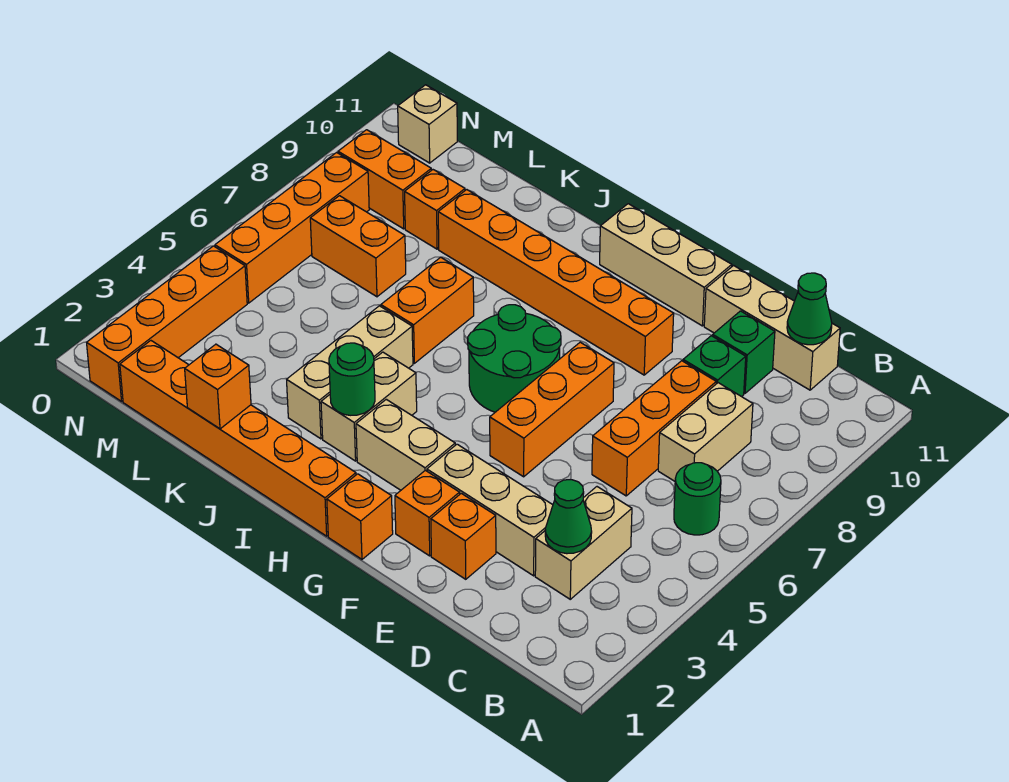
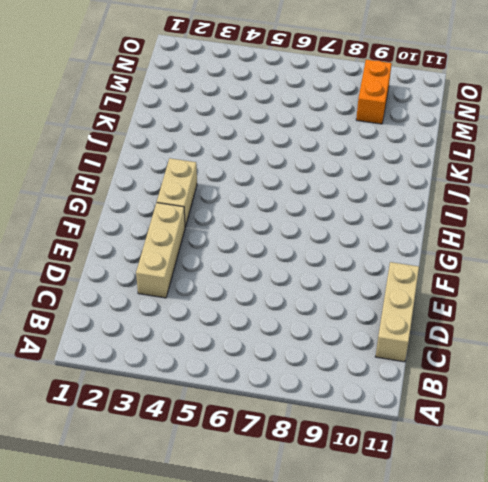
none -> green 1x1 round brick [674,463,721,535]
none -> tan 1x2 brick [535,487,632,599]
none -> tan 1x2 brick [658,383,753,481]
none -> orange 1x3 brick [592,361,716,496]

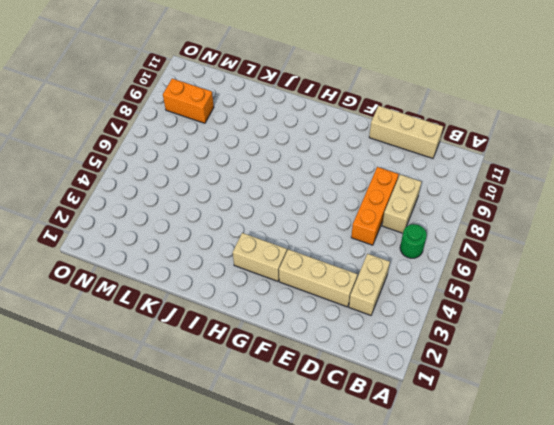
none -> green 1x1 brick [683,336,746,397]
none -> green 1x1 brick [713,311,775,393]
none -> orange 1x1 brick [431,493,496,579]
none -> orange 1x1 brick [395,470,460,556]

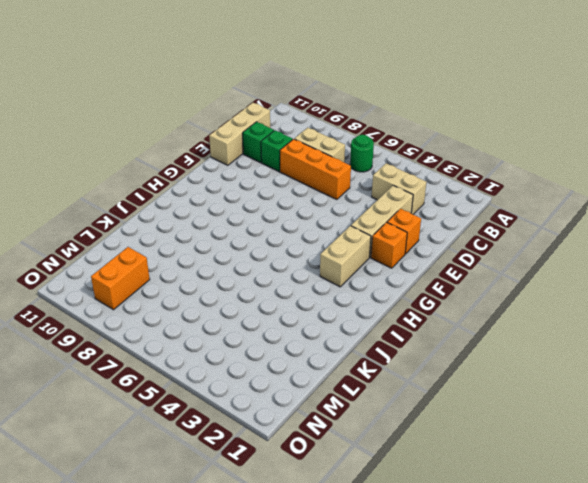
none -> orange 1x3 brick [490,342,614,477]
none -> orange 1x6 brick [438,190,674,375]
none -> tan 1x3 brick [600,204,732,326]
none -> orange 1x1 brick [327,474,393,559]

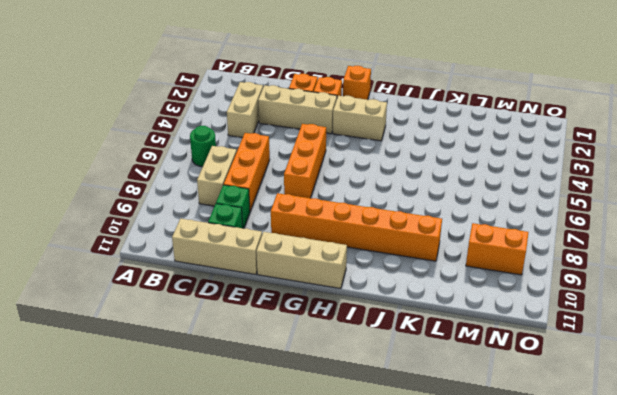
none -> green 2x2 round brick [468,305,561,412]
none -> orange 1x6 brick [120,341,356,536]
none -> tan 1x2 brick [321,352,417,461]
none -> tan 1x3 brick [287,306,413,439]

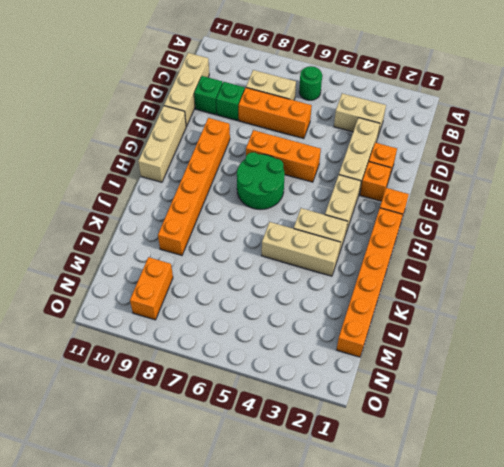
none -> orange 1x2 brick [381,257,474,363]
none -> orange 1x2 brick [310,196,406,297]
none -> orange 1x1 brick [405,170,465,249]
none -> orange 1x4 brick [87,246,247,401]

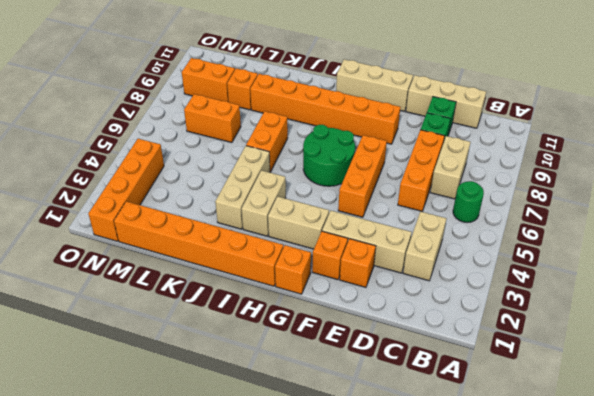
none -> orange 1x4 brick [215,152,369,303]
none -> tan 1x1 brick [398,85,457,163]
none -> green 1x1 cone [545,480,592,554]
none -> green 1x1 cone [787,273,832,345]

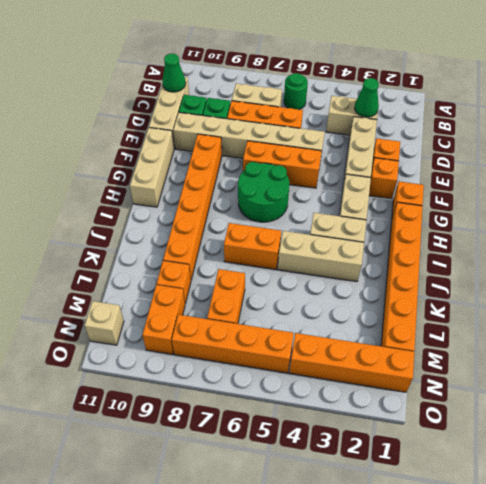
tan 1x6 brick [173,112,325,161] -> none
none -> green 1x1 round brick [329,343,375,415]
none -> orange 1x1 brick [185,344,251,429]

